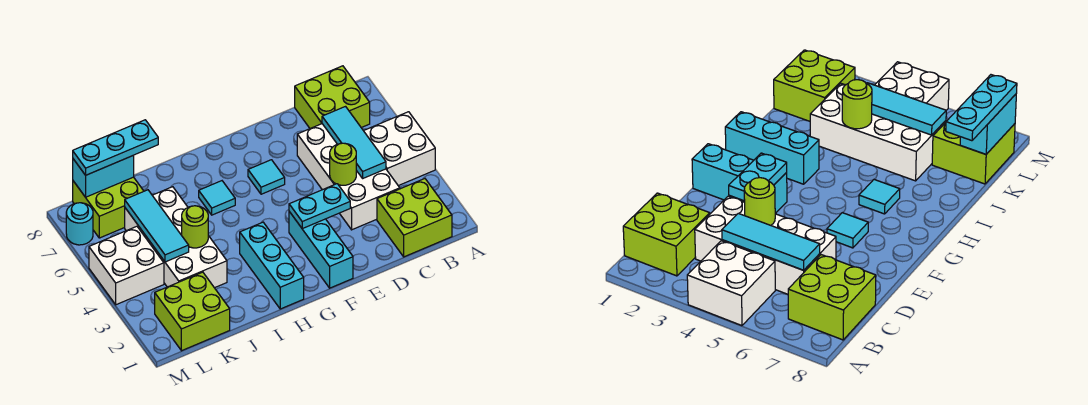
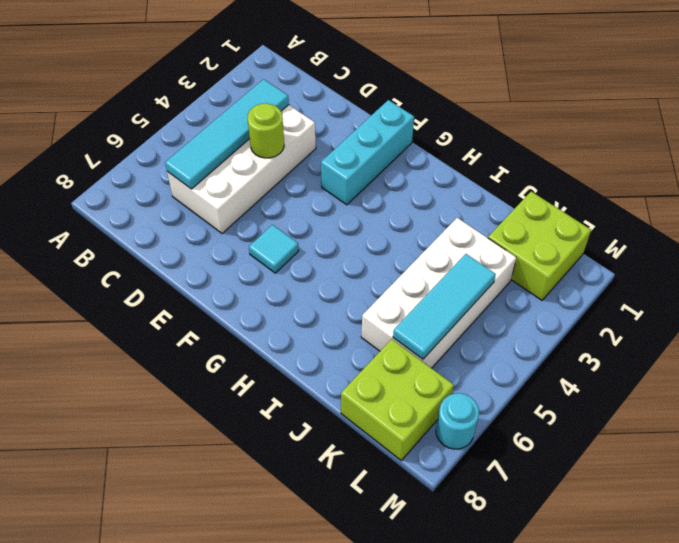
cyan 1x4 tile [165,79,289,189] -> cyan 1x3 tile [322,107,386,178]
none -> white 2x2 brick [364,112,435,186]
none -> lime 2x2 brick [377,179,452,257]
none -> lime 2x2 brick [295,66,370,128]

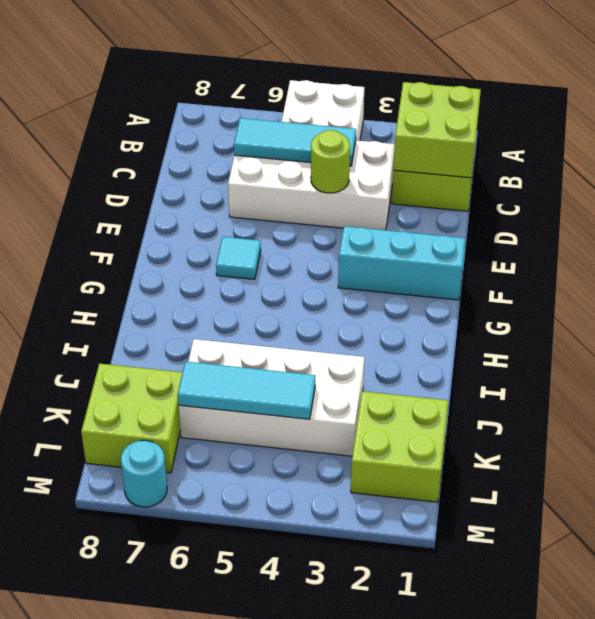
lime 2x2 brick [393,82,481,178] -> lime 2x2 brick moved to [295,66,370,128]
none -> cyan 1x3 brick [240,222,304,309]
none -> cyan 1x1 tile [199,181,235,215]
none -> white 2x2 brick [89,226,164,305]

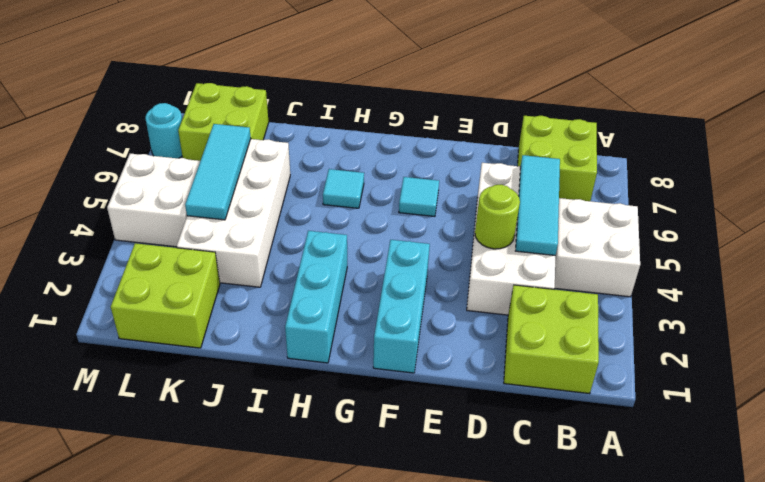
none -> cyan 1x2 plate [289,184,350,229]
none -> lime 1x1 round brick [182,206,208,248]
none -> cyan 1x2 brick [73,155,134,197]

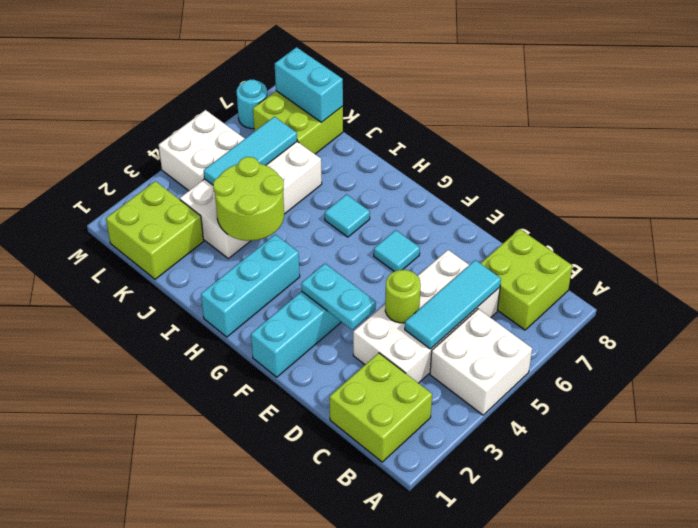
lime 2x2 round brick [213,157,284,241] -> lime 1x1 round brick [182,206,208,248]
none -> cyan 1x3 plate [73,120,158,175]

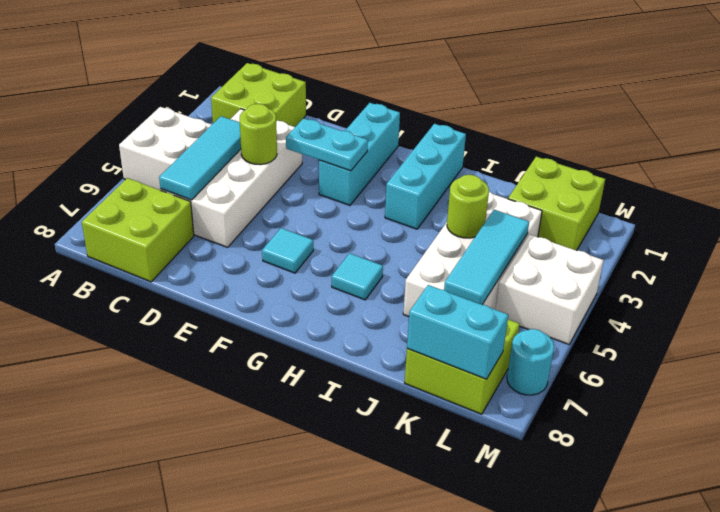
none -> cyan 1x3 plate [73,120,158,175]

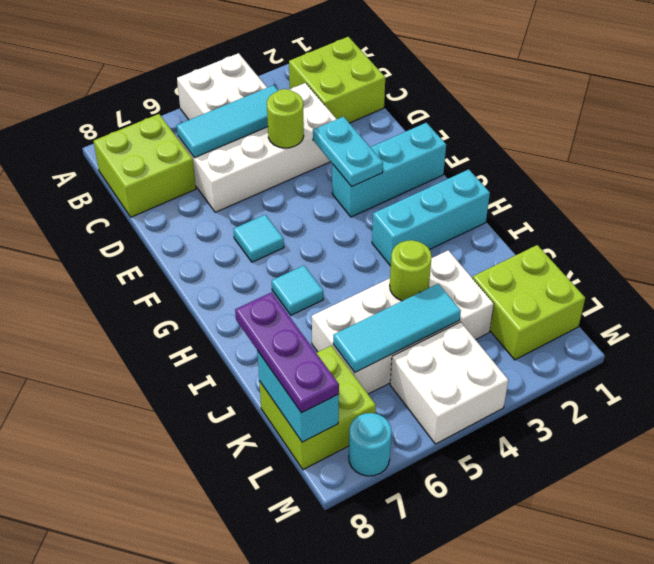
purple 1x3 plate [235,292,339,413] -> cyan 1x3 plate [73,120,158,175]

